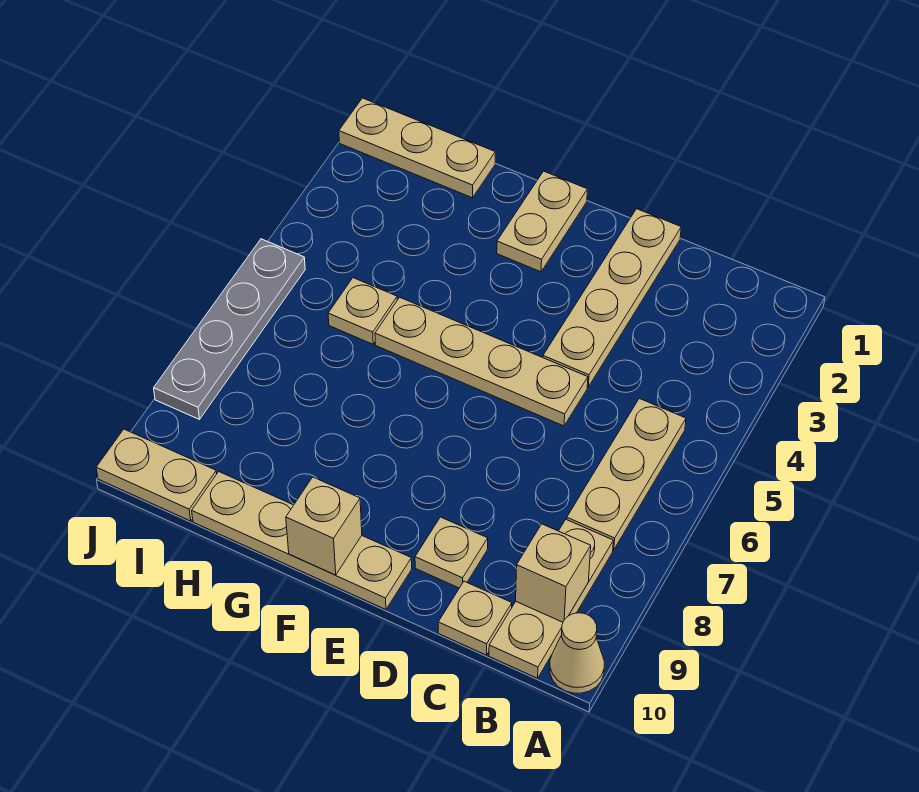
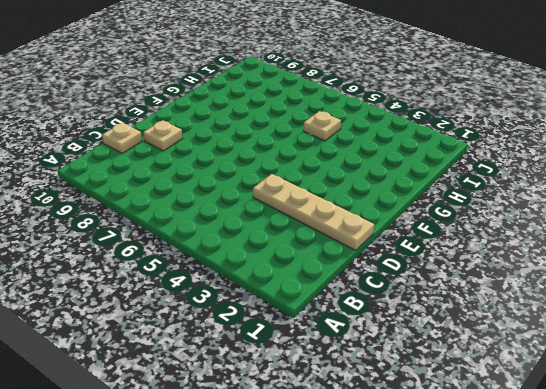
none -> tan 1x1 cone [550,613,604,693]
none -> tan 1x3 plate [567,398,686,550]
none -> tan 1x3 plate [489,519,613,678]

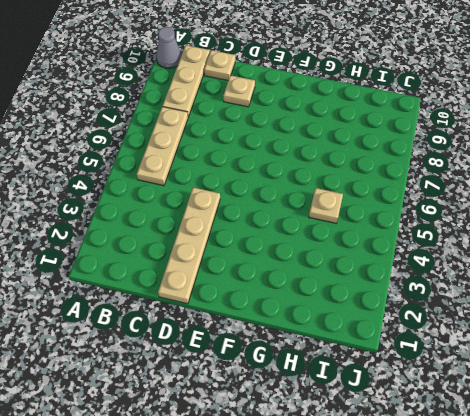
grey 1x1 cone [156,27,181,68] -> tan 1x1 cone [550,613,604,693]
none -> tan 1x4 plate [375,297,588,426]
none -> tan 1x4 plate [192,472,412,610]
none -> tan 1x2 plate [497,171,587,272]

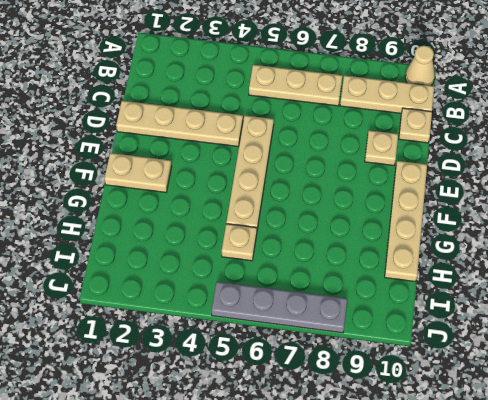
none -> tan 1x3 plate [339,98,495,198]
none -> tan 1x2 plate [96,429,217,521]
none -> tan 1x1 brick [516,524,591,622]

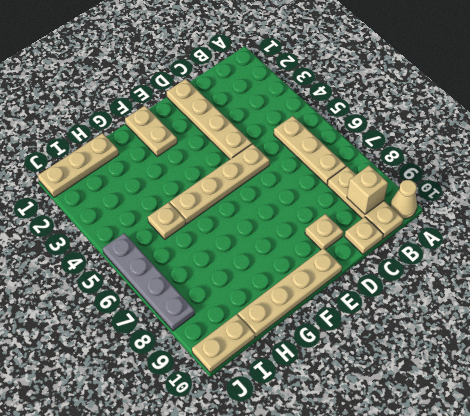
none -> tan 1x1 brick [286,477,362,575]

